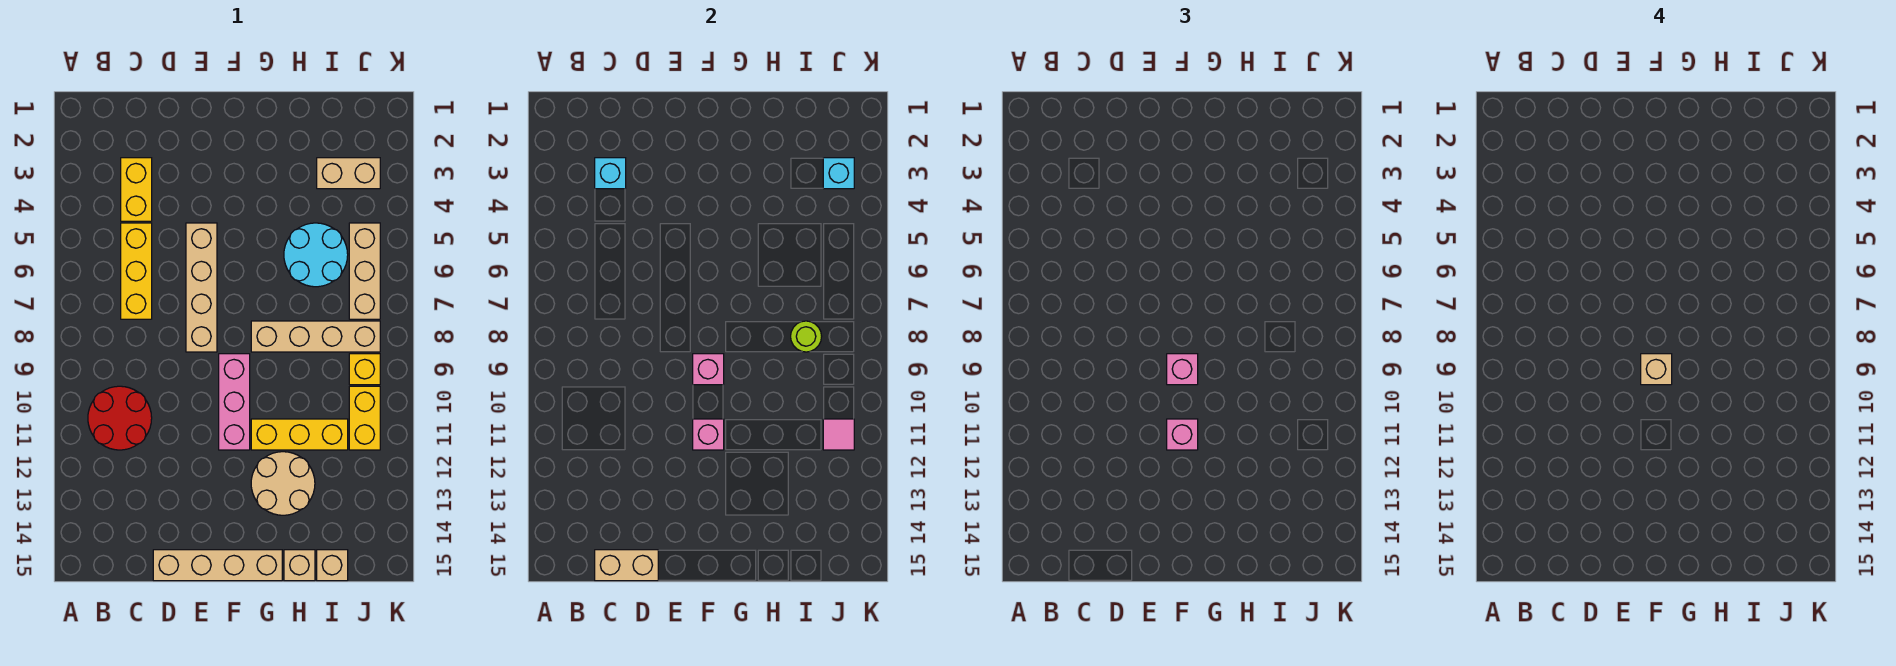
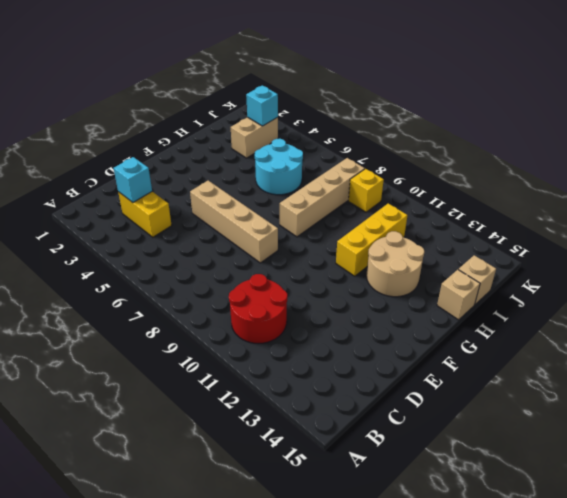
none -> yellow 1x3 brick [121,223,152,319]
none -> tan 1x4 brick [153,550,282,581]
none -> pink 1x3 brick [219,354,250,450]

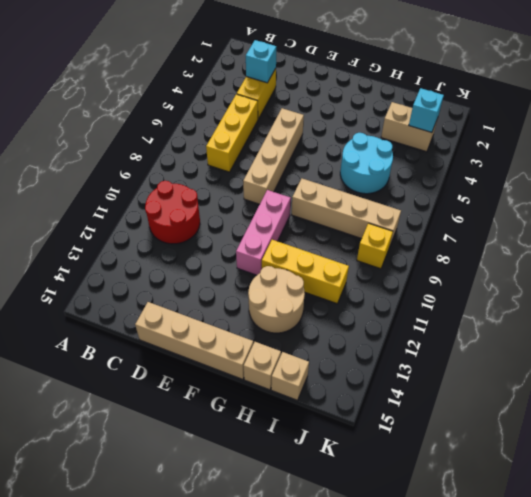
none -> tan 1x3 brick [349,223,380,319]
none -> yellow 1x2 brick [349,386,380,450]
none -> tan 1x2 brick [595,550,658,581]

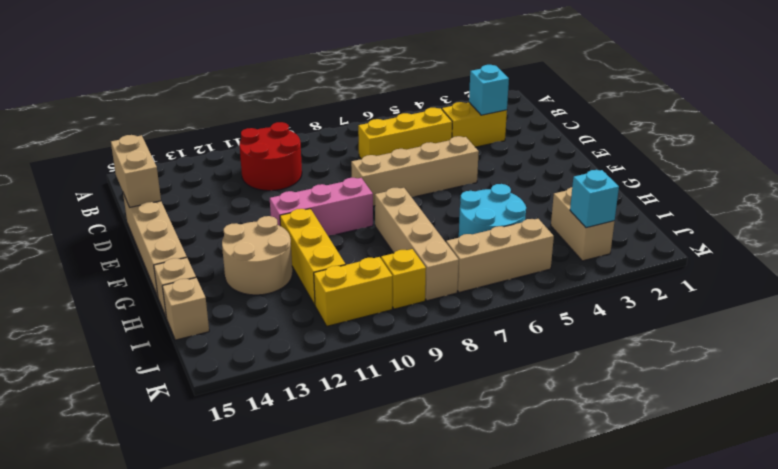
none -> pink 1x1 brick [693,354,724,385]
none -> pink 1x1 brick [693,419,724,450]
none -> lime 1x1 round brick [791,321,822,352]

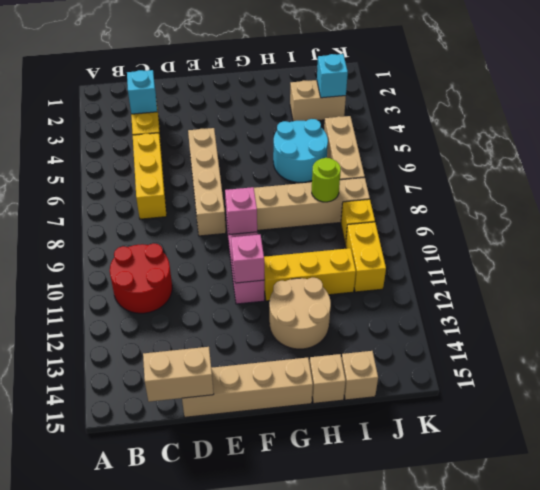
none -> pink 1x1 tile [823,419,854,450]
none -> pink 1x1 brick [1167,354,1198,385]
none -> pink 1x1 brick [1167,419,1198,450]

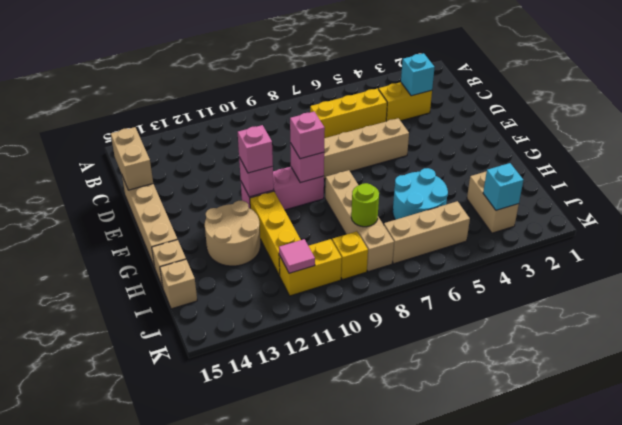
none -> red 2x2 round brick [88,386,152,450]
none -> tan 1x1 brick [1641,354,1672,385]

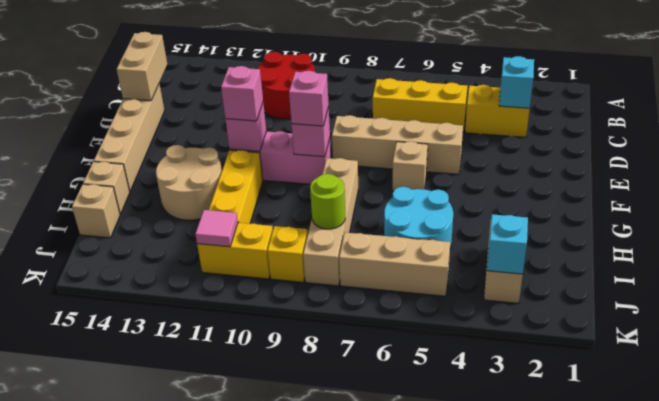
tan 1x1 brick [393,141,428,191] -> tan 1x1 brick moved to [1641,354,1672,385]

